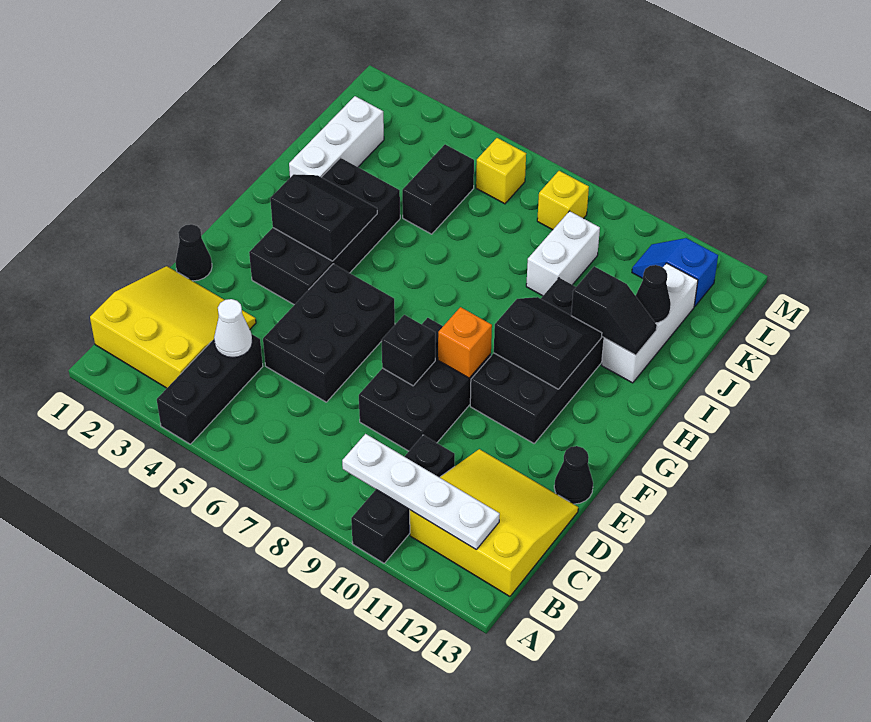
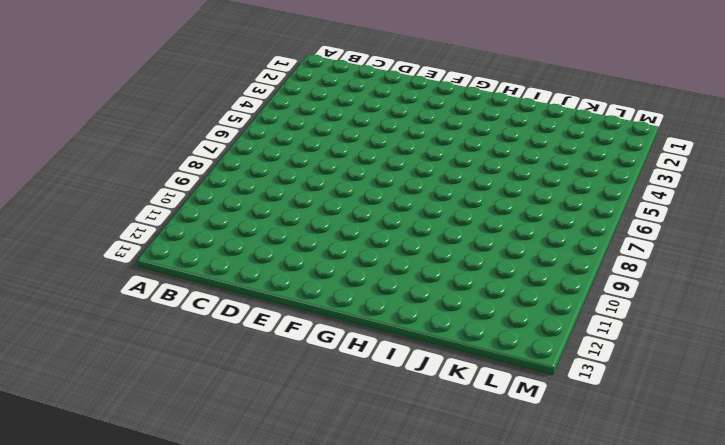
none -> black 1x3 brick [157,334,263,444]
none -> black 1x3 brick [351,435,455,563]
none -> yellow 3x3 slope [90,266,256,388]

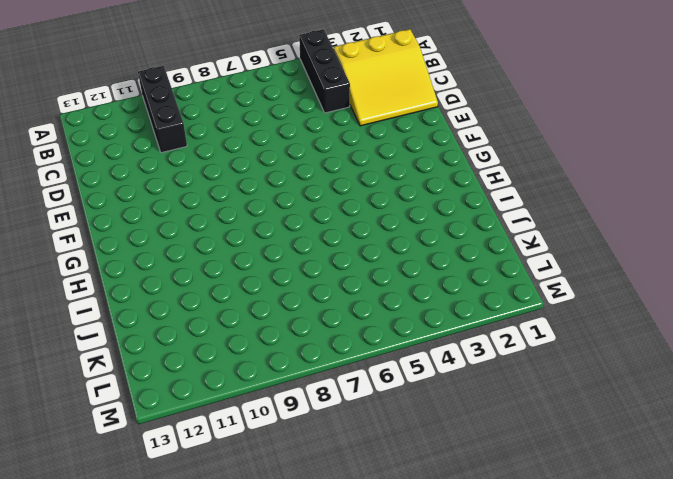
none -> yellow 3x3 slope [410,449,578,596]
none -> black 2x3 brick [263,264,395,402]
none -> black 2x3 brick [359,318,491,451]

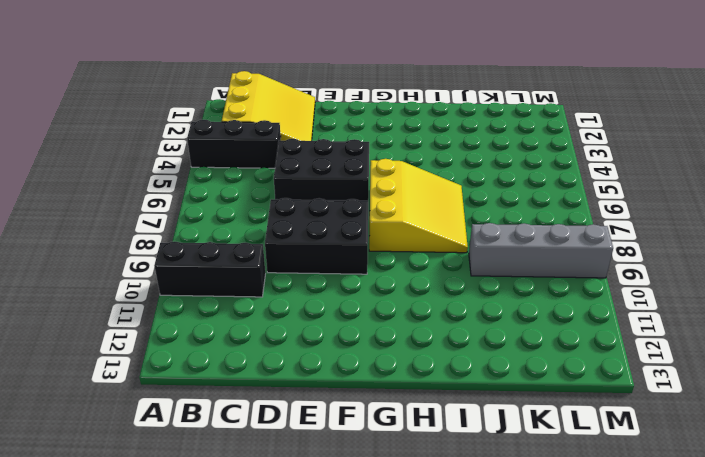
yellow 3x3 slope [369,159,468,253] -> yellow 3x3 slope moved to [410,449,578,596]
grey 1x4 brick [469,223,613,278] -> white 1x2 brick [526,211,600,296]
none -> black 1x1 cone [175,224,212,281]
none -> black 1x1 cone [554,446,593,504]
none -> black 2x4 brick [249,158,400,305]

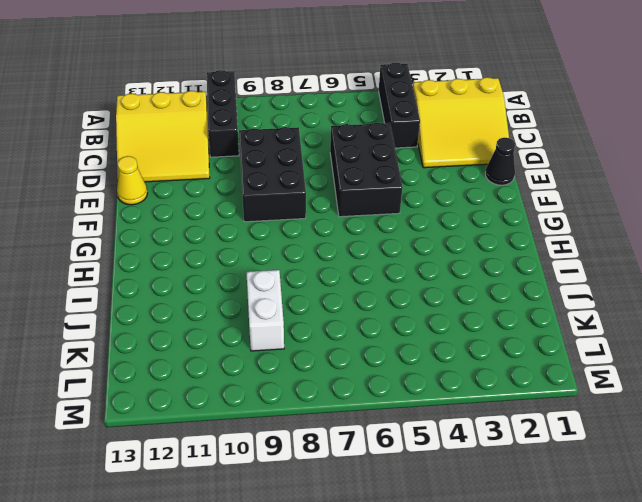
yellow 1x1 cone [117,156,147,205] -> black 1x1 cone [554,446,593,504]
none -> black 2x4 brick [249,158,400,305]
none -> black 2x4 brick [470,278,604,443]
none -> white 1x3 brick [289,96,384,177]

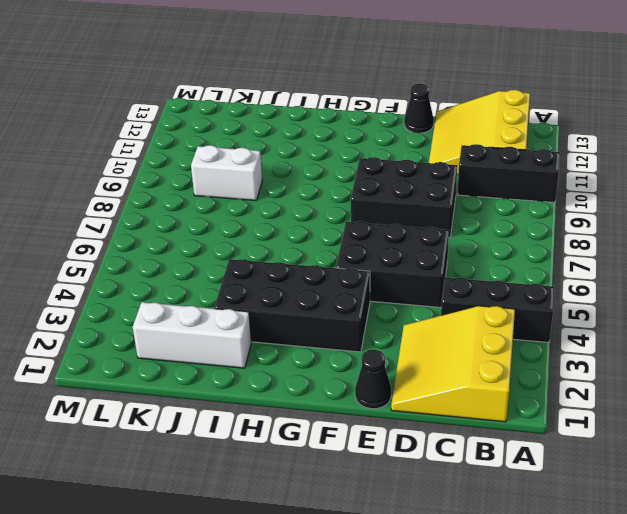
none -> black 2x4 brick [470,278,604,443]
none -> white 1x3 brick [602,263,698,383]
none -> black 1x2 brick [402,144,474,234]

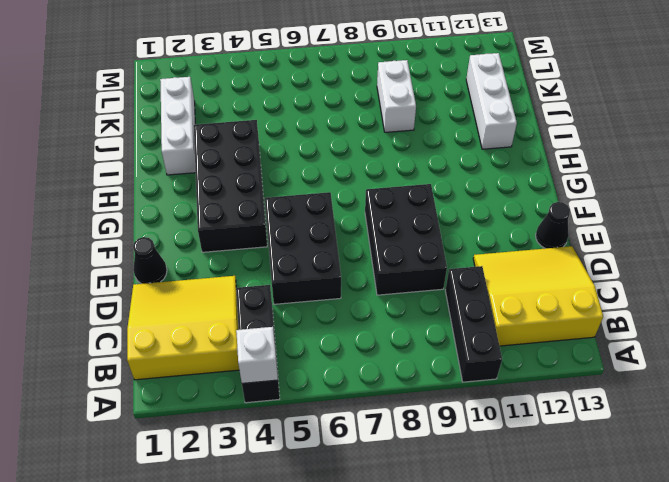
white 1x1 brick [236,327,278,383] -> none
none -> black 2x4 brick [470,278,604,443]
none -> black 1x2 brick [402,144,474,234]
none -> yellow 1x1 brick [476,138,526,204]

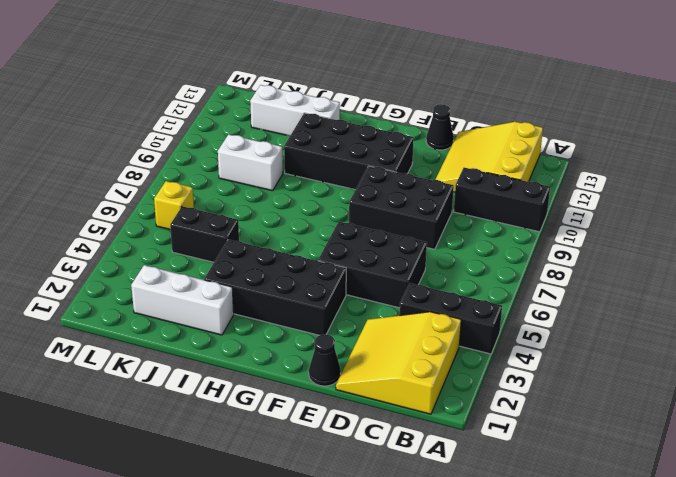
none -> yellow 1x1 brick [537,171,589,230]
none -> blue 1x2 slope [632,238,718,307]
none -> white 1x4 plate [342,434,500,549]

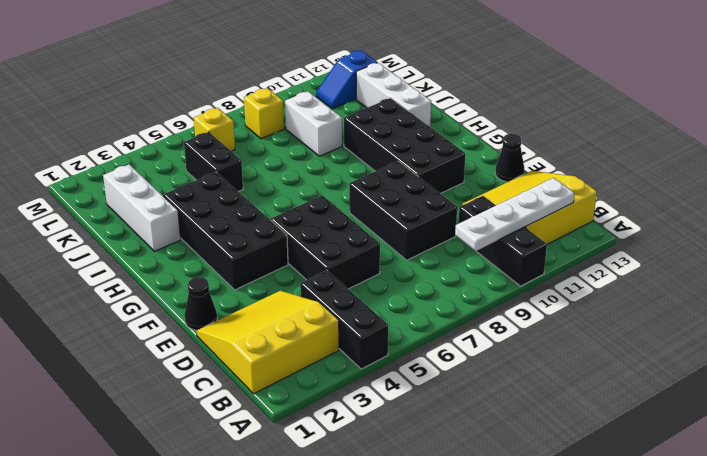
none -> white 1x1 cone [214,299,252,358]
none -> black 1x1 brick [381,315,435,386]
none -> orange 1x1 brick [438,307,492,378]

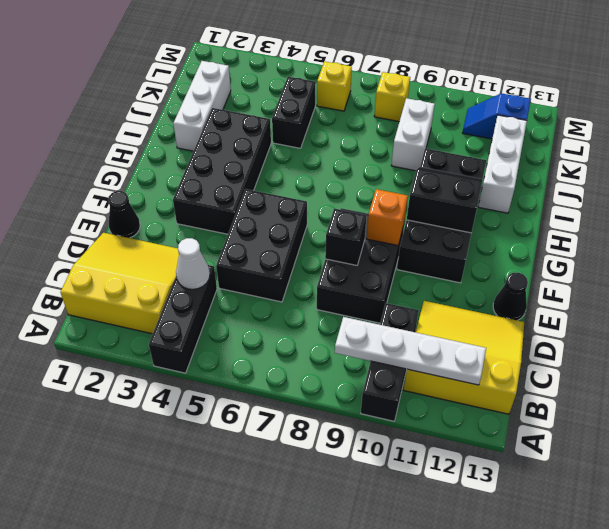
none -> black 2x2 slope [270,174,377,261]
none -> black 1x2 slope [571,266,657,355]
none -> black 1x1 cone [636,265,671,323]

